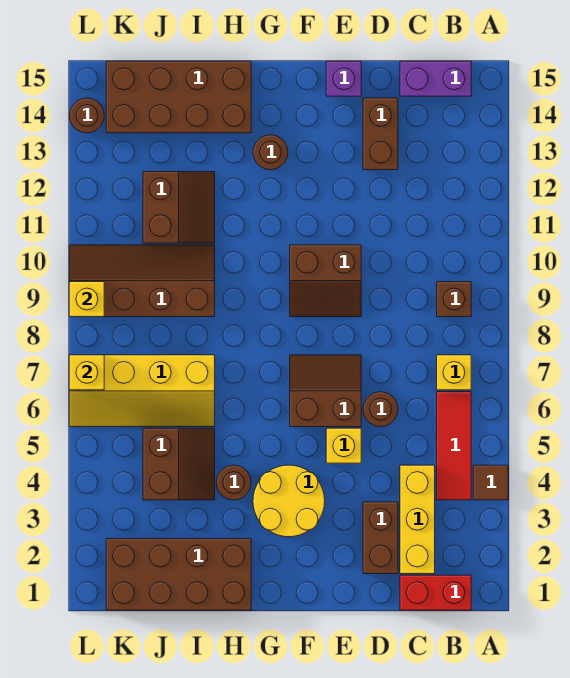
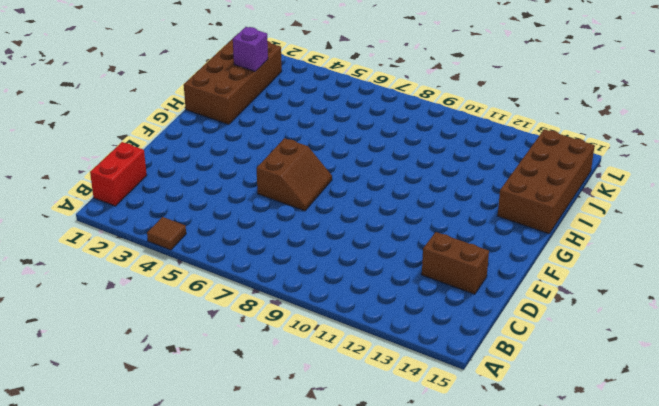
purple 1x1 brick [233,27,268,71] -> purple 1x1 brick moved to [326,61,361,96]
none -> red 1x3 tile [437,392,471,500]
none -> yellow 1x1 brick [437,355,471,390]
none -> brown 1x1 brick [437,282,471,317]

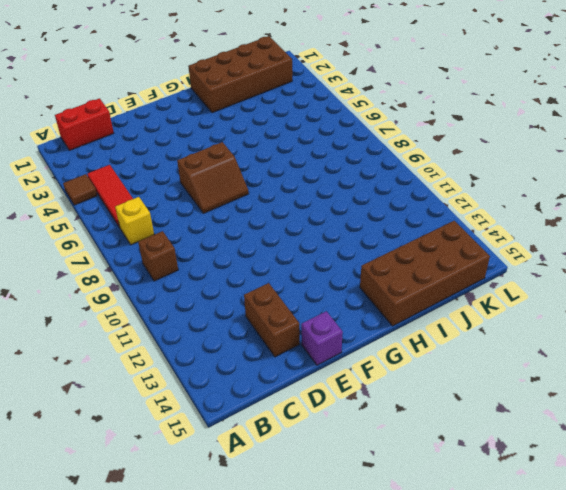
none -> purple 1x2 brick [400,61,471,96]
none -> yellow 1x3 brick [400,465,435,574]
none -> brown 1x2 brick [363,502,398,574]

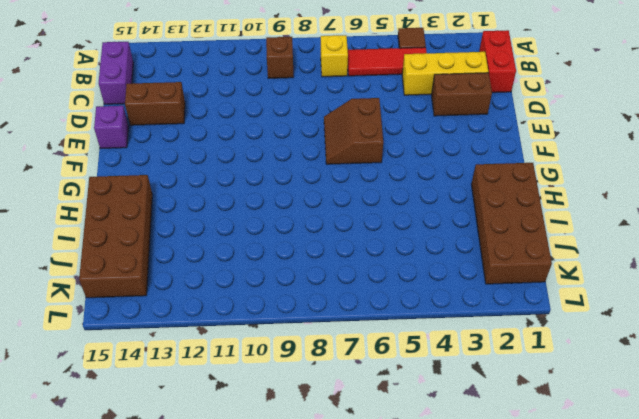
none -> brown 1x1 round brick [363,392,398,427]
none -> yellow 1x1 brick [326,428,361,463]
none -> brown 2x2 slope [290,245,361,317]

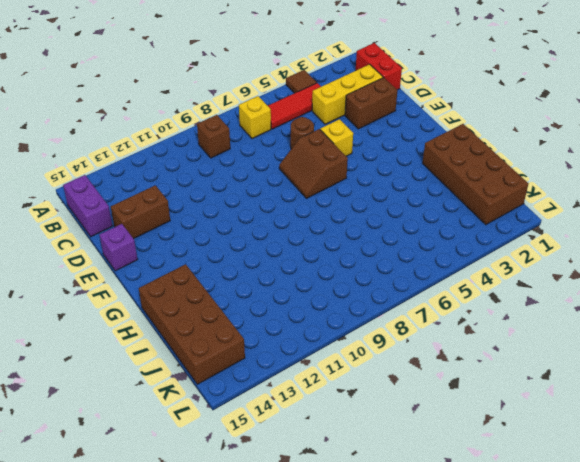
none -> brown 2x2 slope [290,245,361,317]
none -> yellow 2x2 round brick [253,465,325,537]
none -> brown 1x1 round brick [253,135,288,170]

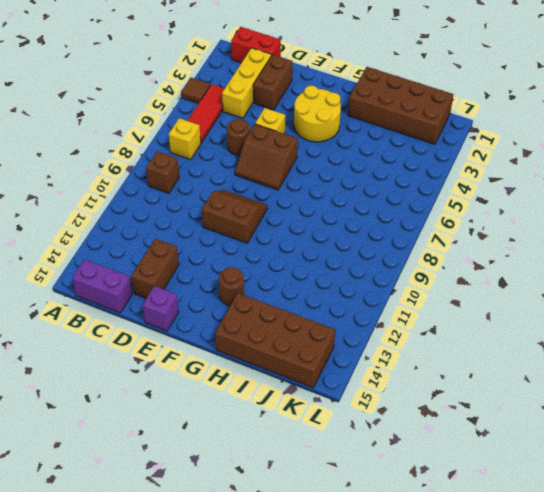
none -> brown 1x1 round brick [216,465,251,500]
none -> brown 2x2 slope [143,428,215,500]
none -> yellow 2x4 slope [69,355,215,427]

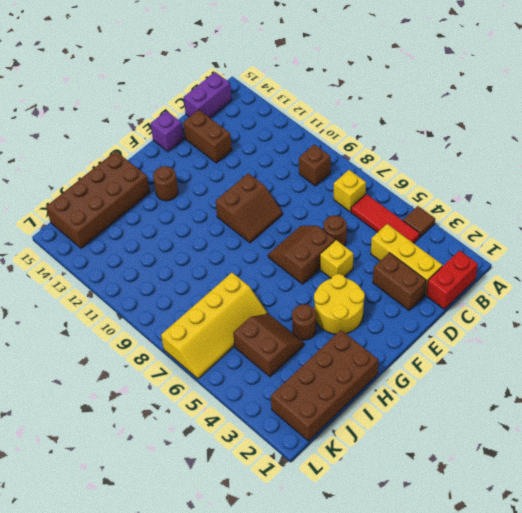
none -> brown 2x4 slope [69,245,215,317]
none -> brown 2x2 slope [143,172,215,243]
none -> brown 1x1 round brick [70,98,104,133]

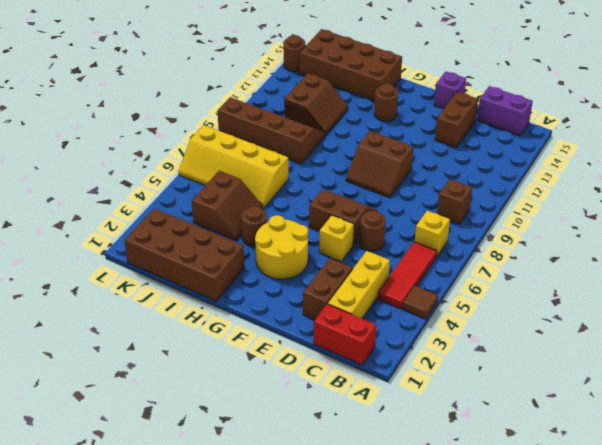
none -> yellow 1x1 brick [69,355,104,390]
none -> yellow 1x1 brick [69,282,104,317]

